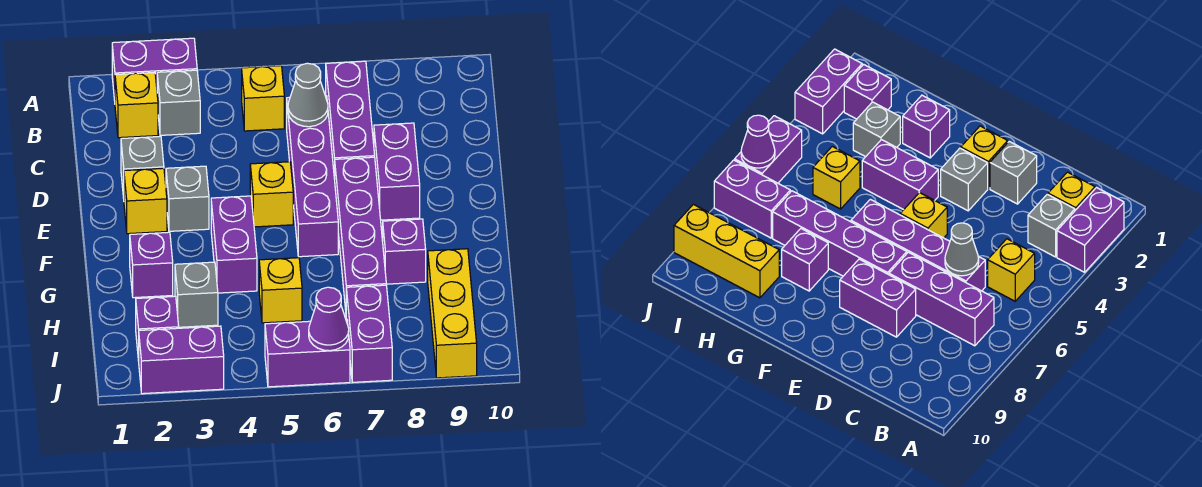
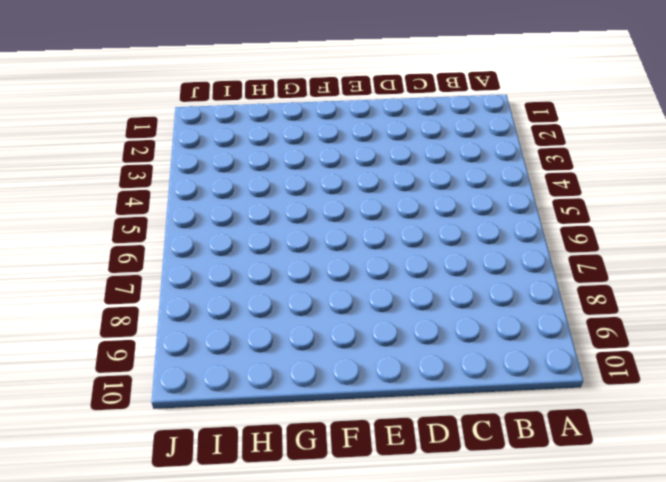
none -> purple 1x2 brick [112,38,197,101]
none -> yellow 1x1 brick [115,72,158,138]
none -> grey 1x1 brick [157,70,200,135]

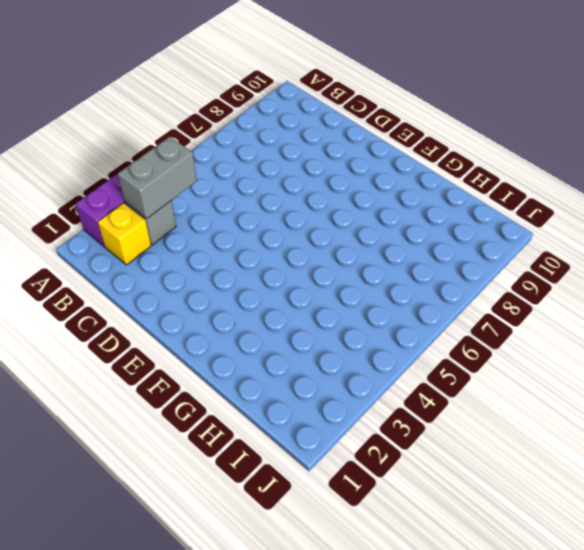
grey 1x2 brick [118,137,197,219] -> none
none -> yellow 1x1 brick [242,66,284,131]
none -> purple 1x3 brick [326,61,375,179]
none -> purple 1x4 brick [287,96,338,257]

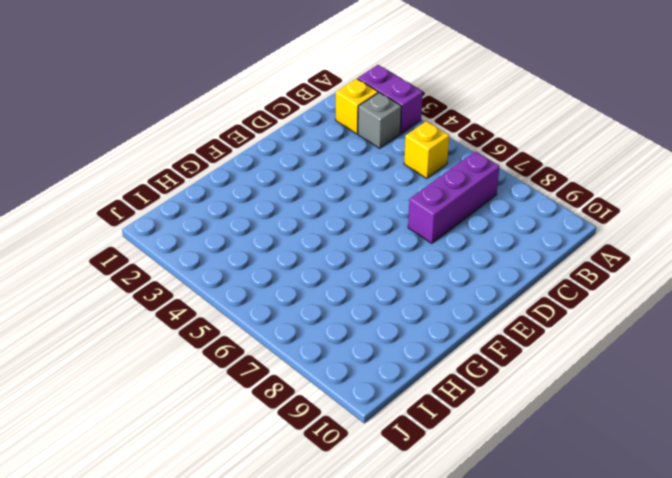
none -> purple 1x4 brick [287,96,338,257]
none -> grey 1x1 brick [121,136,164,198]
none -> purple 1x2 brick [374,123,420,220]

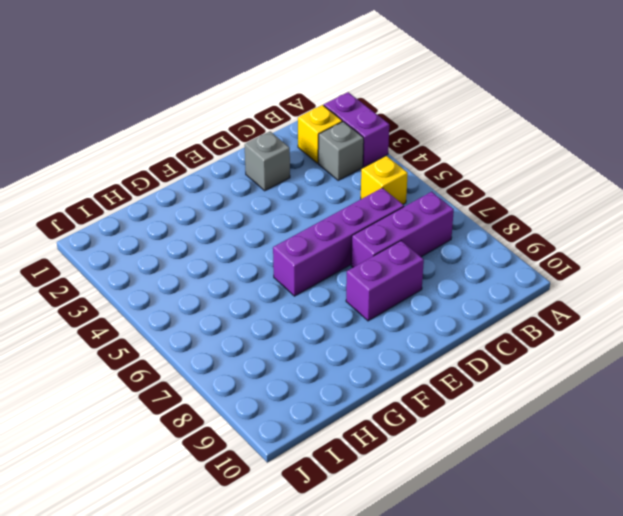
none -> yellow 1x1 brick [124,168,167,234]
none -> grey 1x1 brick [166,166,209,231]
none -> yellow 1x1 brick [250,162,293,227]

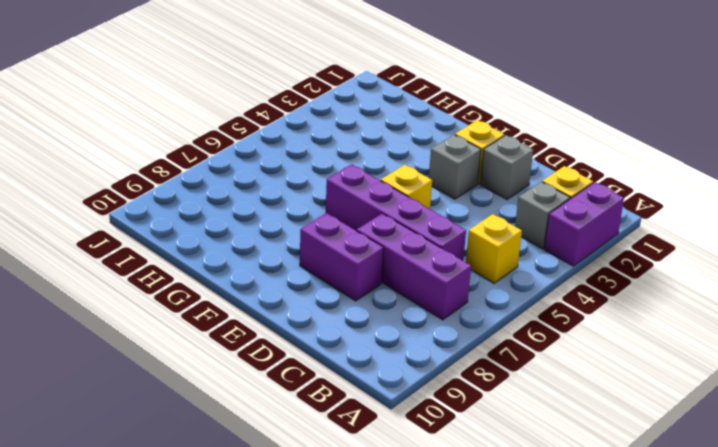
none -> purple 1x4 brick [335,157,386,310]
none -> purple 1x2 brick [211,196,257,293]
none -> purple 1x1 brick [130,232,173,298]

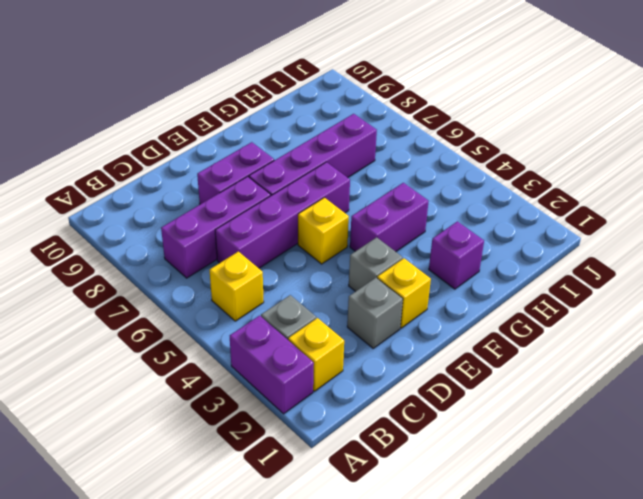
none -> purple 1x1 brick [383,219,426,284]
none -> grey 1x1 brick [175,262,218,327]
none -> yellow 1x1 brick [259,258,302,323]

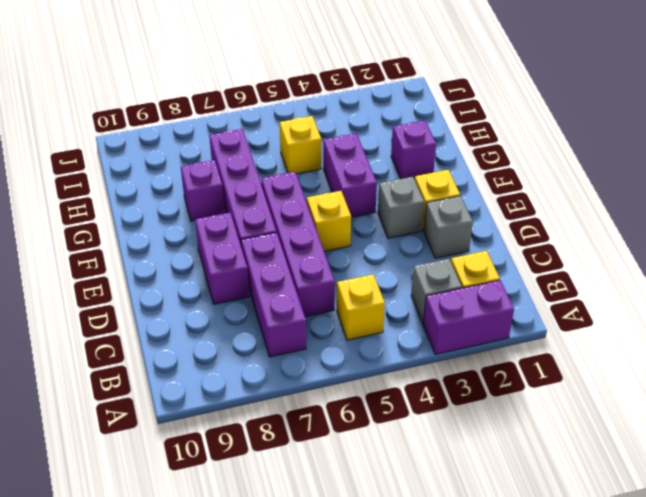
none -> grey 1x1 brick [175,262,218,327]
none -> yellow 1x3 brick [428,249,477,378]
none -> purple 1x1 brick [136,296,179,361]

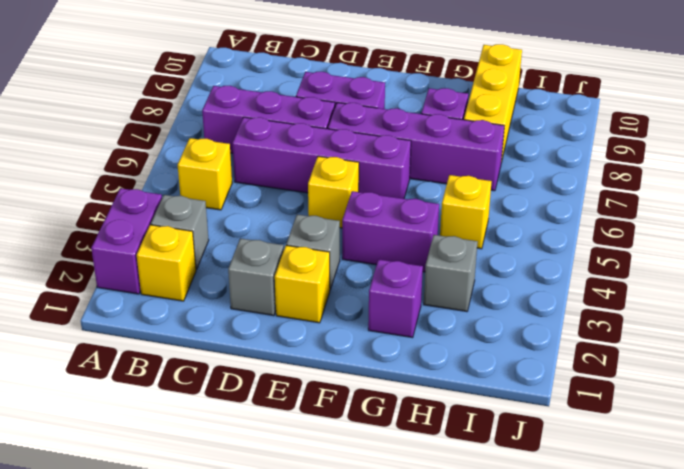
yellow 1x3 brick [464,44,522,163] -> yellow 1x3 brick turned to [428,249,477,378]
none -> purple 1x1 brick [136,296,179,361]
none -> purple 1x2 brick [346,285,392,382]
none -> purple 1x2 brick [139,326,224,394]

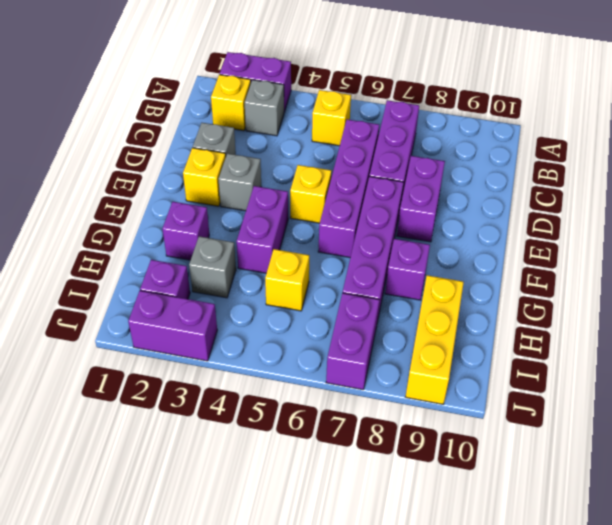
none -> purple 1x2 brick [265,319,350,387]
none -> grey 1x1 cone [288,63,328,127]
none -> purple 1x1 cone [309,287,349,351]

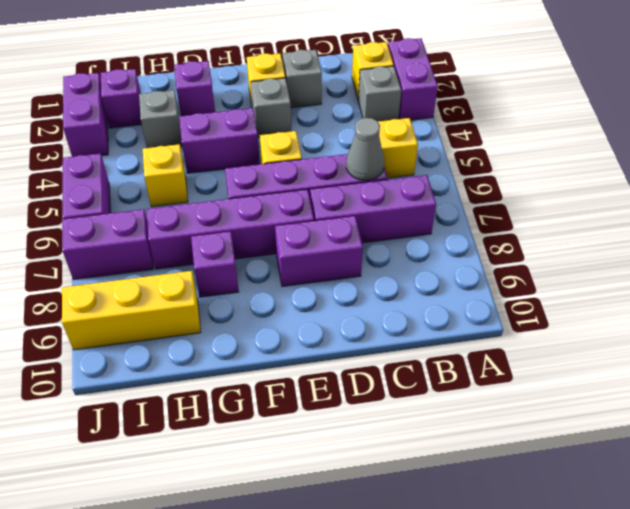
none -> purple 1x1 cone [309,287,349,351]

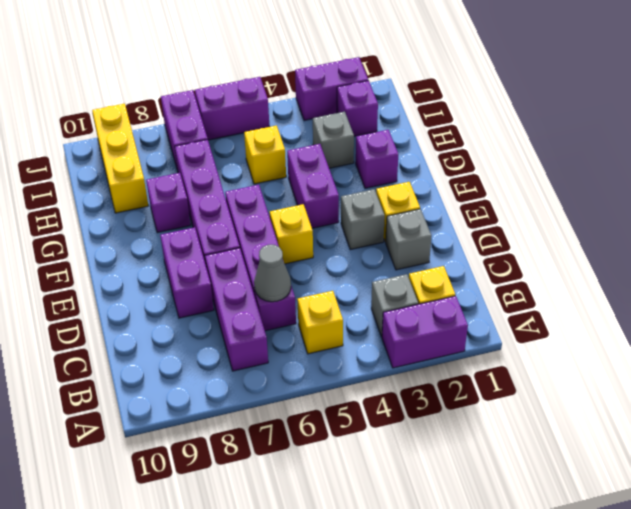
none -> purple 1x1 cone [309,287,349,351]

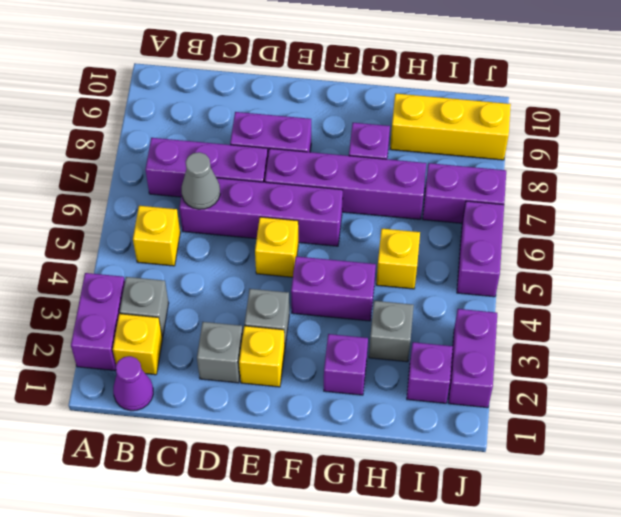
purple 1x1 cone [113,356,153,411] -> purple 1x1 cone moved to [309,287,349,351]

